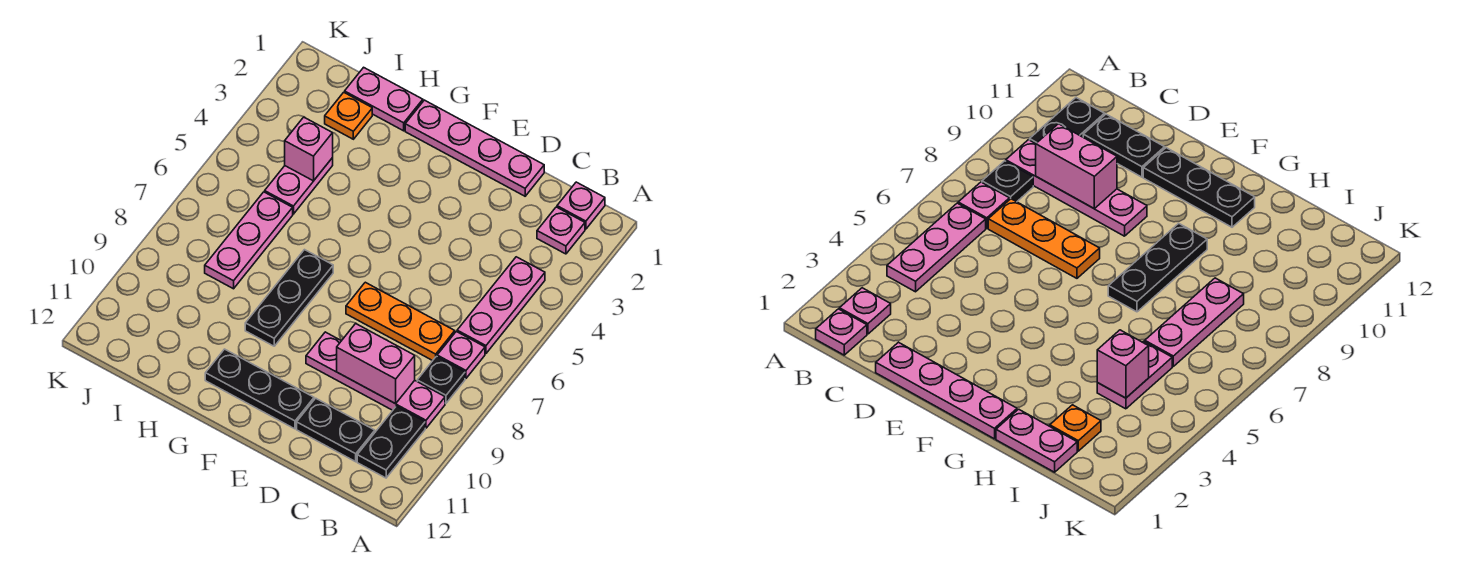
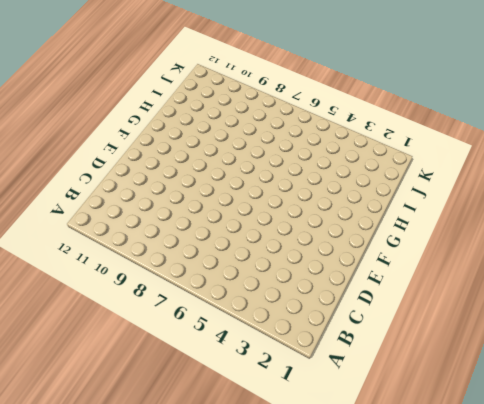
none -> pink 1x1 plate [557,182,605,229]
none -> pink 1x1 plate [537,207,585,254]
none -> pink 1x3 plate [457,257,545,354]

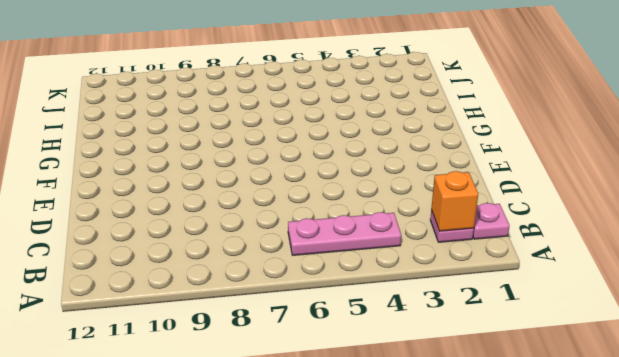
orange 1x1 brick [431,171,478,231] -> none
none -> pink 1x1 plate [437,331,485,378]
none -> black 1x1 plate [417,356,465,403]
none -> pink 1x4 plate [306,332,445,428]

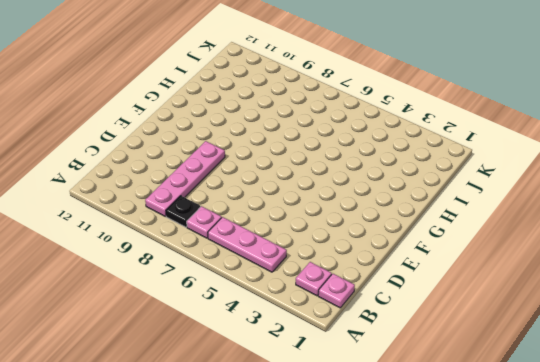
none -> black 1x2 plate [357,406,425,478]
none -> orange 1x3 plate [346,282,455,361]
none -> black 1x2 plate [297,398,375,462]

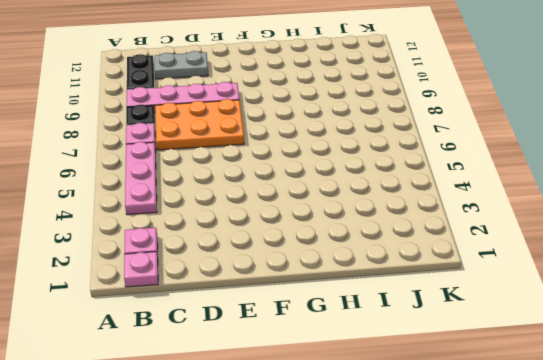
orange 2x3 plate [155,99,244,150] -> orange 1x3 plate [346,282,455,361]
grey 1x2 plate [154,51,208,79] -> black 1x2 plate [297,398,375,462]
none -> pink 1x4 plate [405,100,544,196]
none -> black 1x3 plate [205,349,314,429]
none -> black 1x3 plate [245,250,333,346]

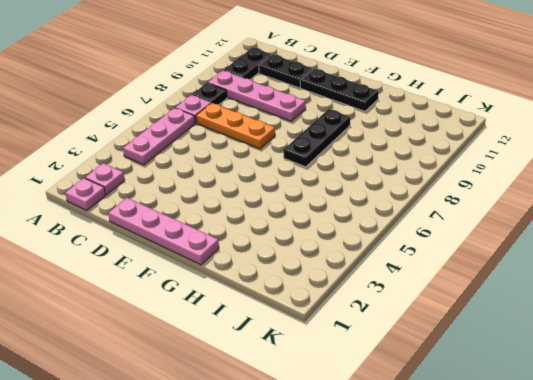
none -> pink 1x2 plate [345,67,423,131]
none -> orange 1x1 plate [325,92,372,139]
none -> pink 1x2 plate [265,158,333,214]

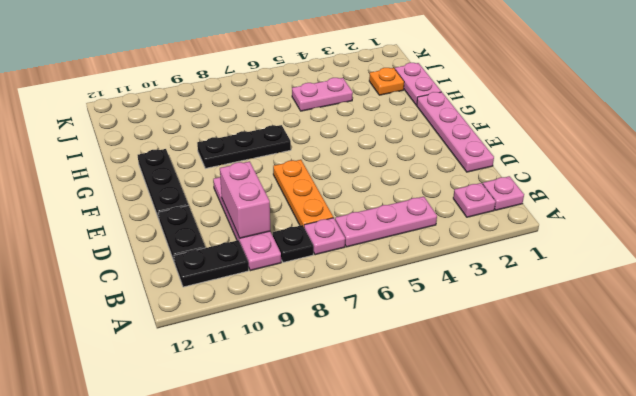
none -> pink 1x3 plate [205,192,293,289]
none -> pink 1x1 brick [285,117,333,181]

